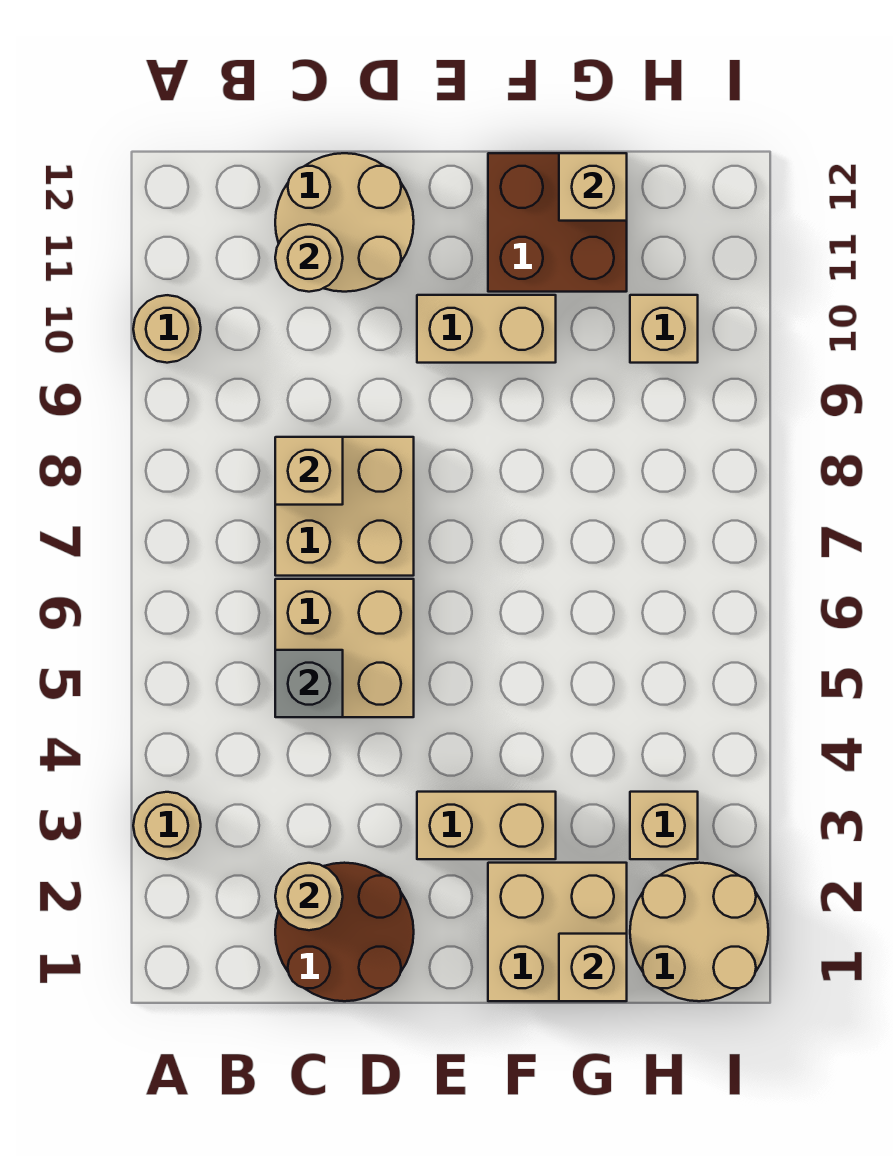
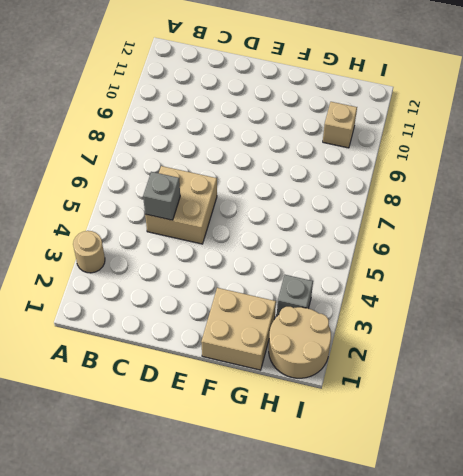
grey 1x1 brick [277,275,313,316] -> tan 1x1 brick [630,792,698,859]
none -> tan 1x1 round brick [133,295,201,363]
none -> brown 2x2 round brick [275,863,414,1001]
none -> tan 2x2 brick [275,437,414,576]

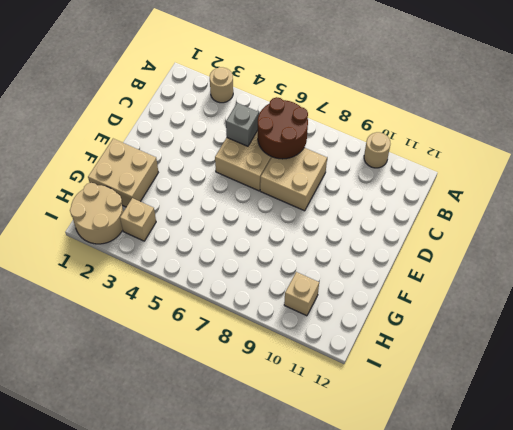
brown 2x2 round brick [258,97,308,159] -> brown 2x2 round brick moved to [275,863,414,1001]
none -> tan 2x2 round brick [275,153,414,292]
none -> tan 1x2 brick [417,792,556,859]
none -> tan 1x2 brick [417,295,556,363]

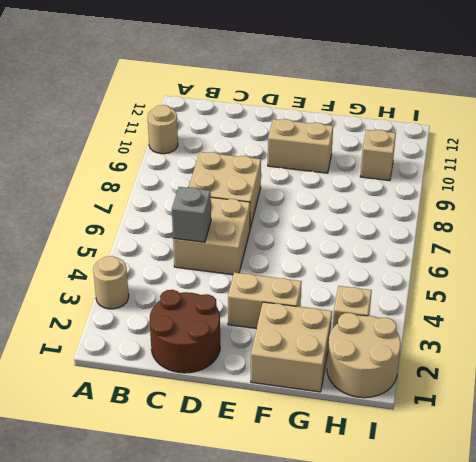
none -> tan 2x2 round brick [275,153,414,292]
none -> brown 2x2 brick [488,153,627,292]
none -> tan 1x1 round brick [275,863,343,930]

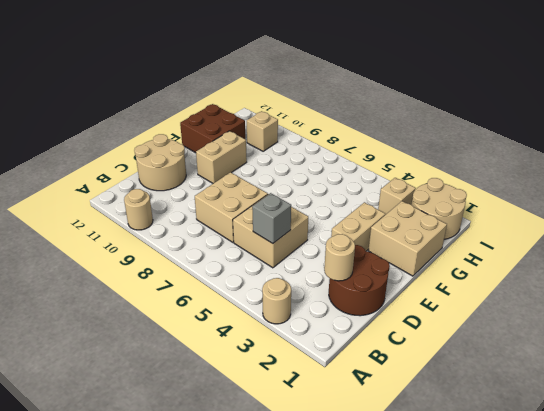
none -> tan 1x1 brick [275,437,343,505]
none -> tan 1x1 round brick [275,224,343,292]
none -> tan 1x1 brick [559,934,627,1001]

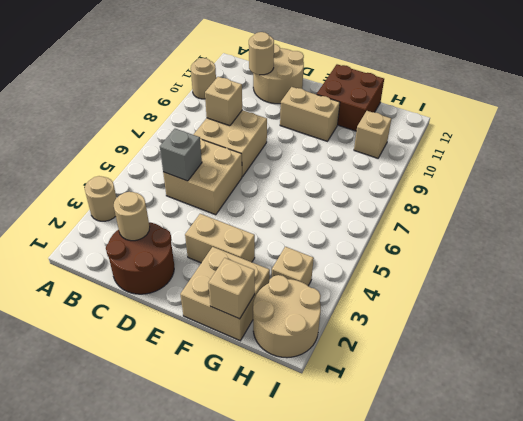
none -> tan 1x1 brick [559,153,627,221]

